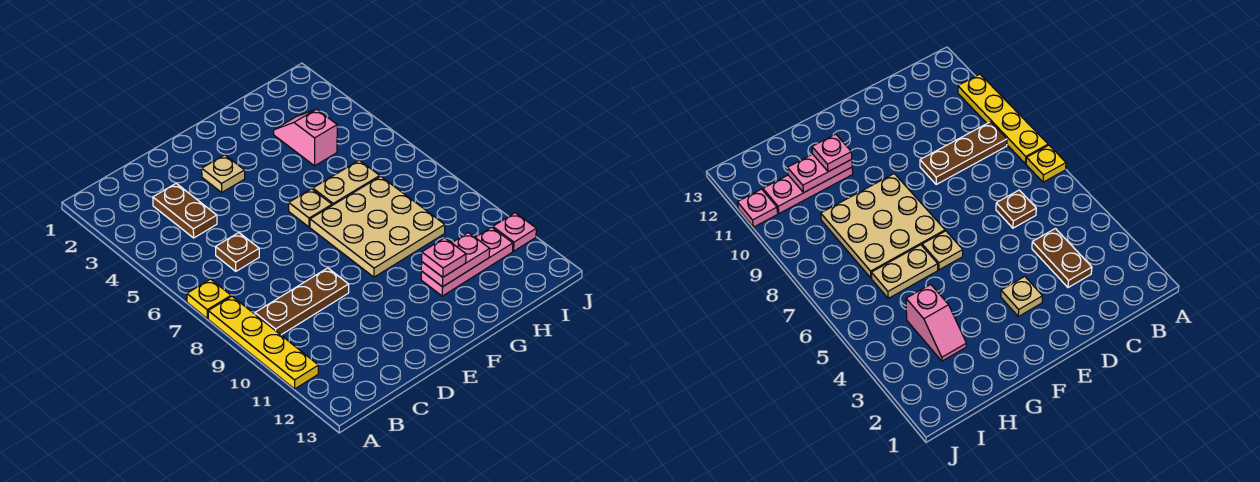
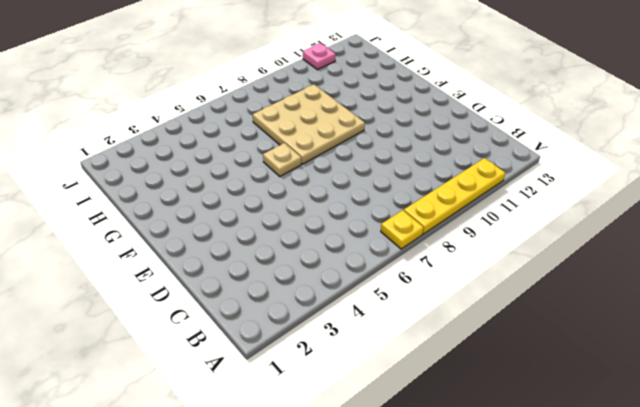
none -> brown 1x3 plate [255,268,349,335]
none -> brown 1x2 plate [153,184,217,238]
none -> brown 1x1 plate [215,233,259,271]

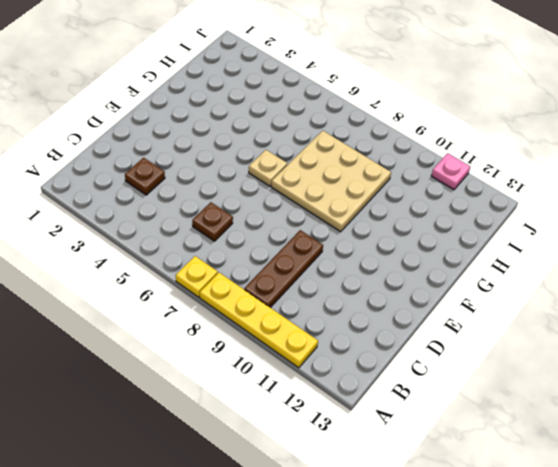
brown 1x1 plate [125,158,165,195] -> brown 1x2 plate [153,184,217,238]
none -> tan 1x1 plate [202,155,245,192]
none -> tan 1x2 plate [313,160,380,205]
none -> pink 1x3 plate [421,227,513,296]

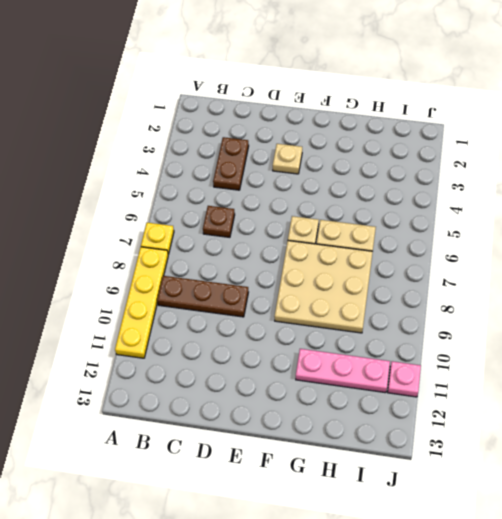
none -> pink 1x2 slope [274,109,337,166]
none -> pink 1x2 plate [421,233,490,287]
none -> pink 1x1 plate [422,238,466,277]

